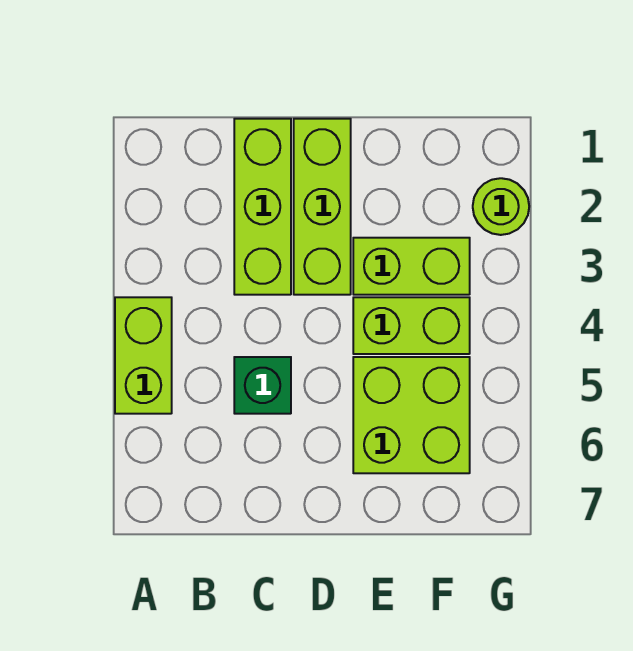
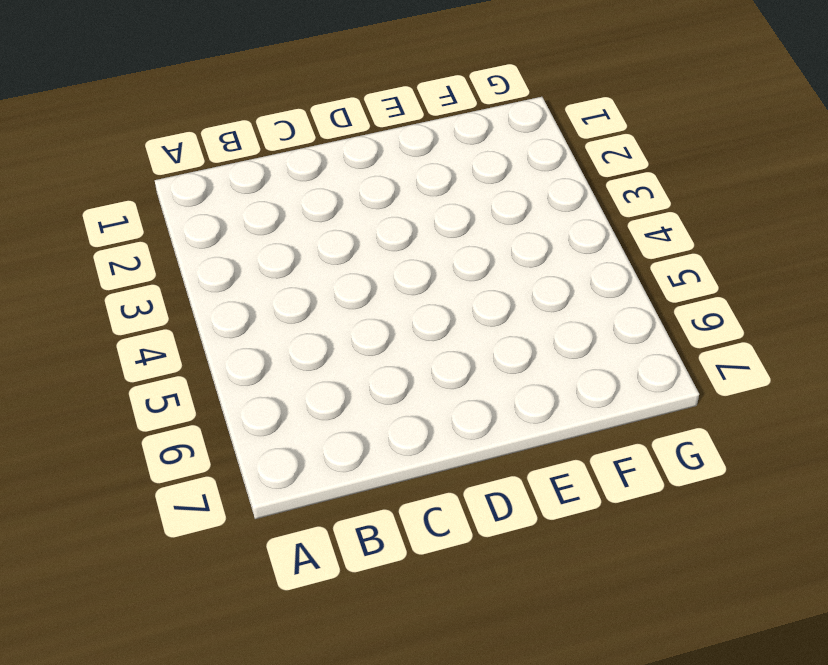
none -> lime 1x2 brick [115,297,172,414]
none -> lime 1x3 brick [234,119,291,295]

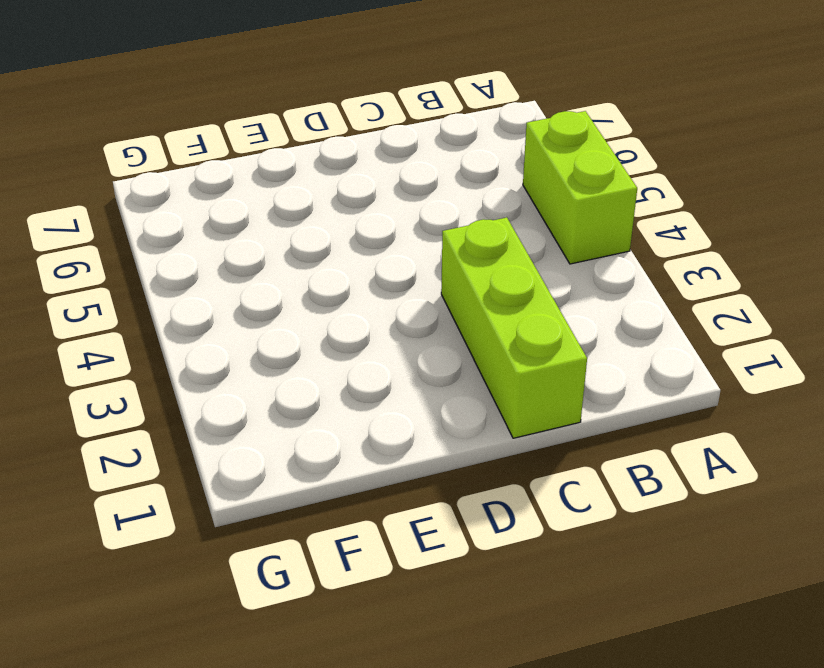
none -> green 1x1 brick [234,357,291,414]
none -> lime 1x3 brick [294,119,351,295]

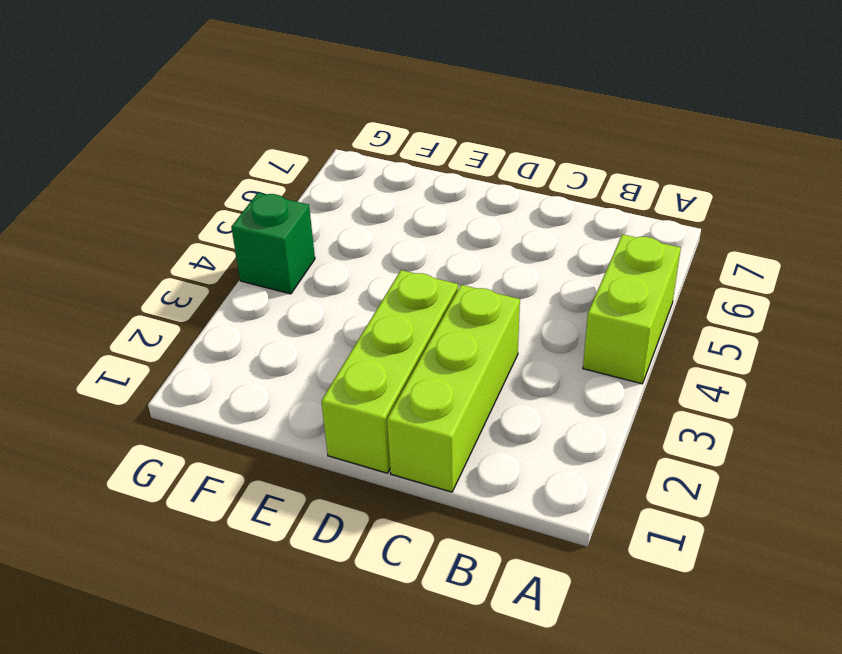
green 1x1 brick [231,193,315,294] -> green 1x1 brick moved to [234,357,291,414]
none -> lime 1x2 brick [353,238,470,295]
none -> lime 1x2 brick [353,297,470,354]

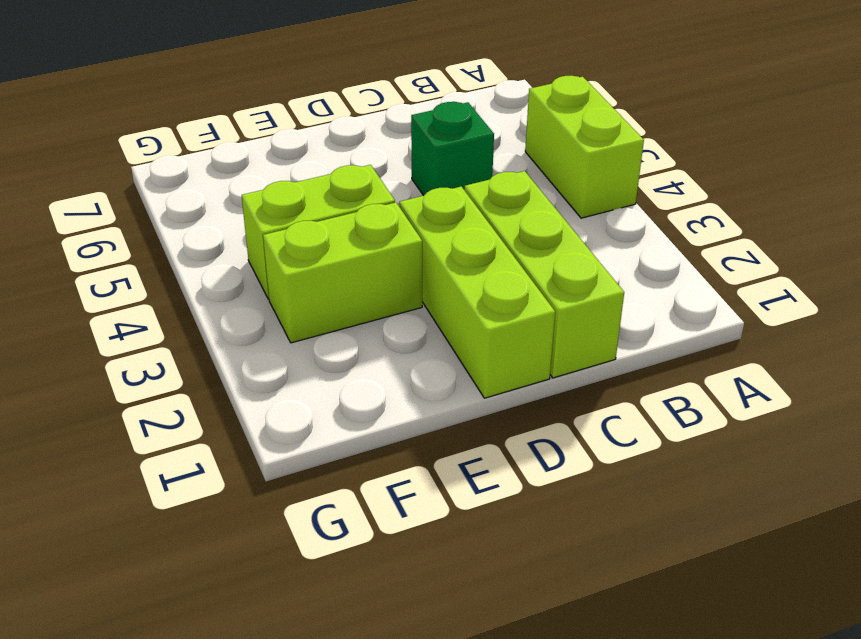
none -> lime 2x2 brick [353,357,470,473]
none -> lime 1x1 round brick [473,178,529,235]

